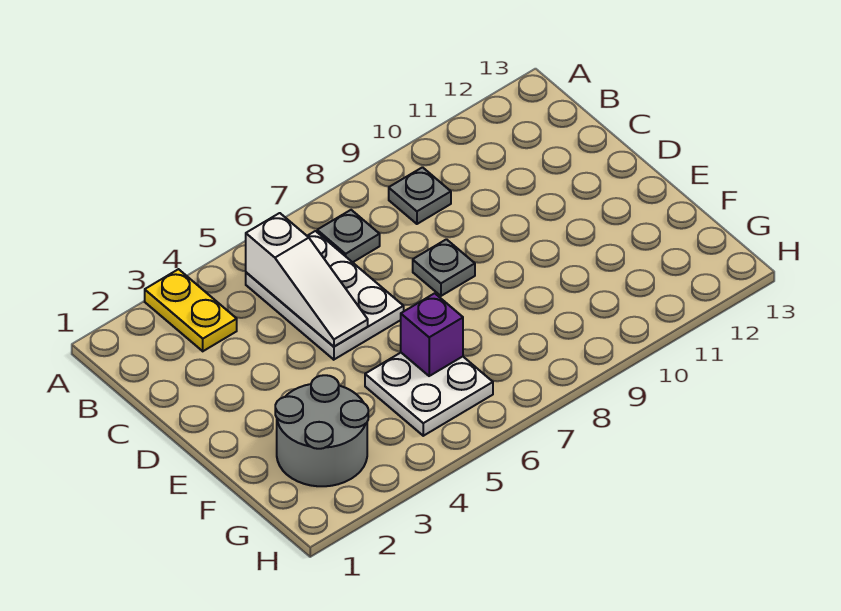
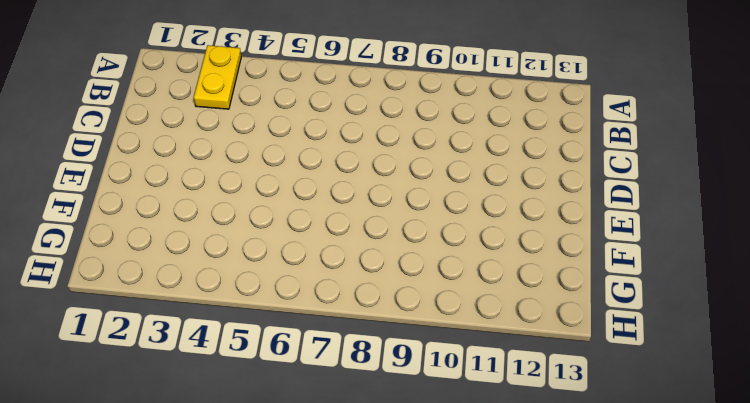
none -> white 2x3 plate [246,231,404,360]
none -> grey 1x1 plate [317,210,380,262]

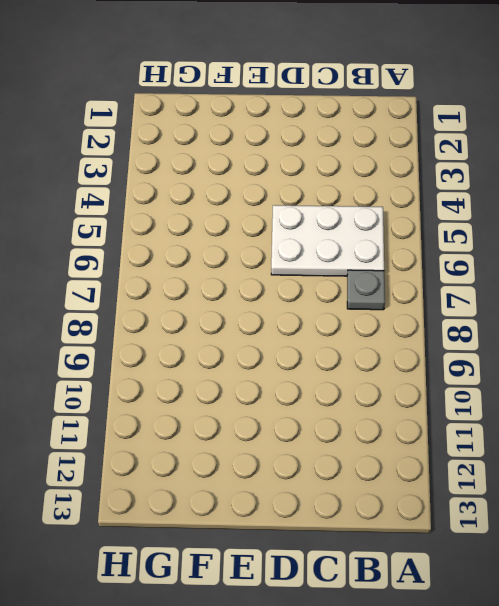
none -> yellow 1x2 plate [145,269,237,351]
none -> grey 1x1 plate [389,167,451,224]

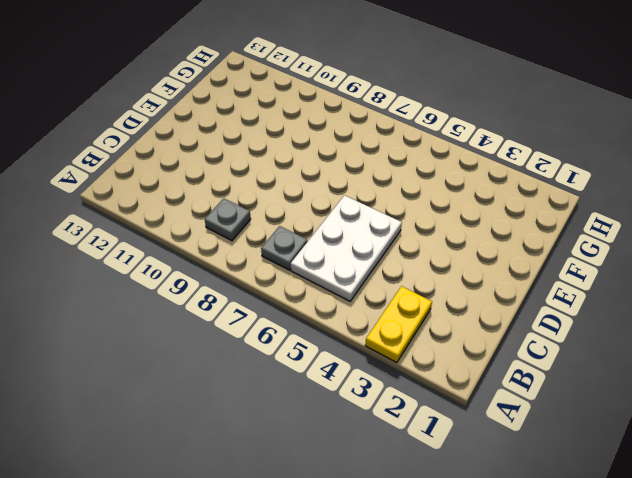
none -> grey 1x1 plate [413,239,475,296]
none -> grey 2x2 round brick [275,375,368,486]

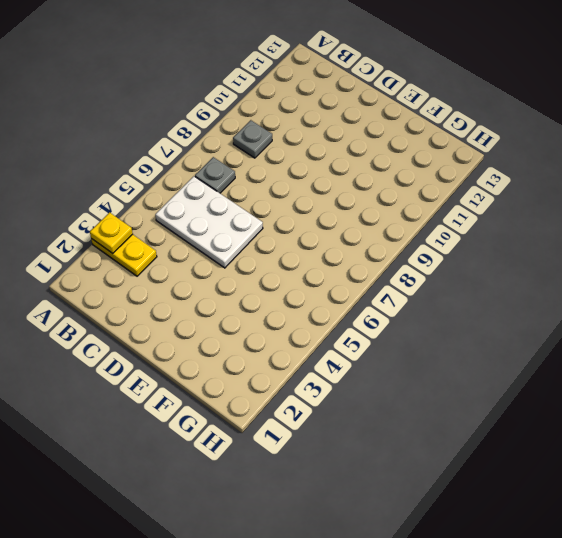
yellow 1x1 plate [90,212,133,253] -> none
none -> grey 1x1 plate [413,239,475,296]
none -> grey 2x2 round brick [275,375,368,486]

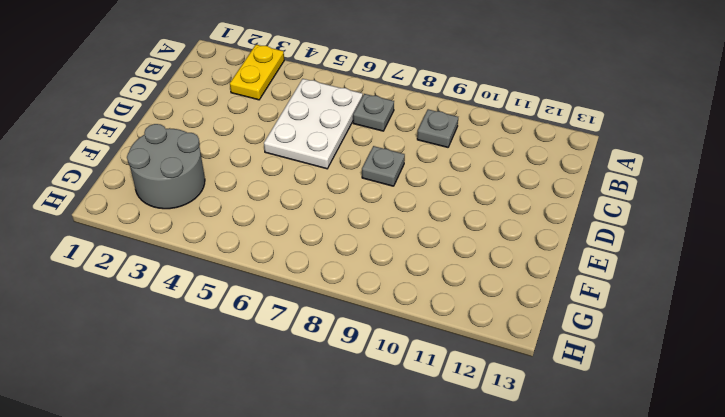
none -> white 2x2 plate [365,353,493,436]
none -> white 1x3 slope [246,213,368,347]

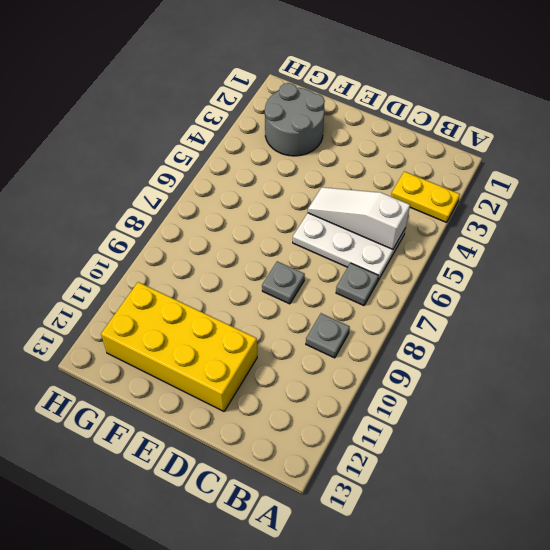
yellow 2x4 brick [101,282,257,411] -> none
none -> white 2x2 plate [365,353,493,436]
none -> purple 1x1 brick [401,293,463,376]

